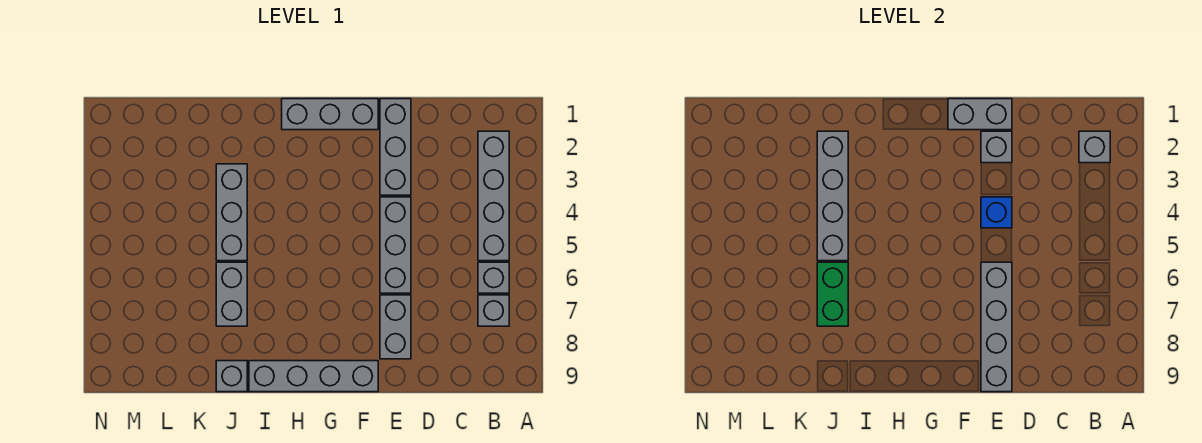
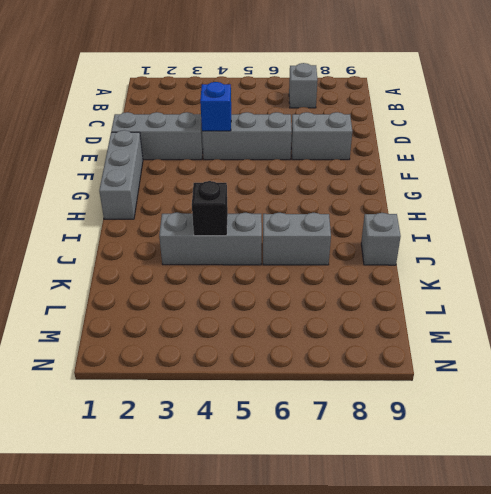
black 1x1 brick [192,181,228,236] -> grey 1x4 brick [817,131,848,261]
none -> grey 1x4 brick [478,131,509,261]
none -> grey 1x1 brick [478,262,509,293]
none -> grey 1x4 brick [249,361,378,392]

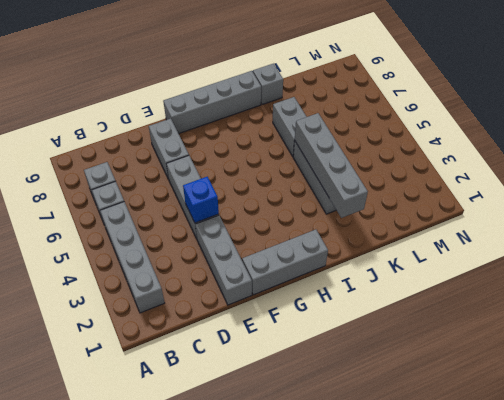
none -> grey 1x1 brick [1079,131,1110,163]
none -> grey 1x2 brick [948,99,1012,130]
none -> grey 1x1 brick [981,131,1012,163]

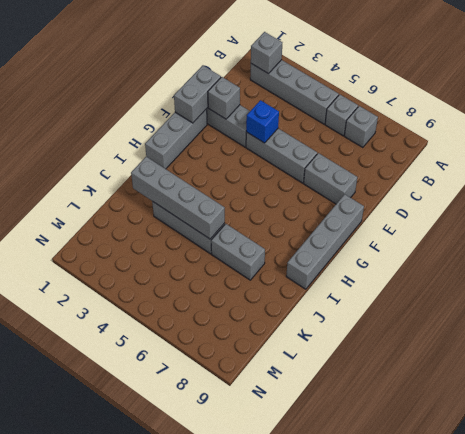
none -> grey 1x1 brick [216,361,247,392]
none -> grey 1x4 brick [981,262,1012,392]
none -> green 1x2 brick [817,262,848,326]

